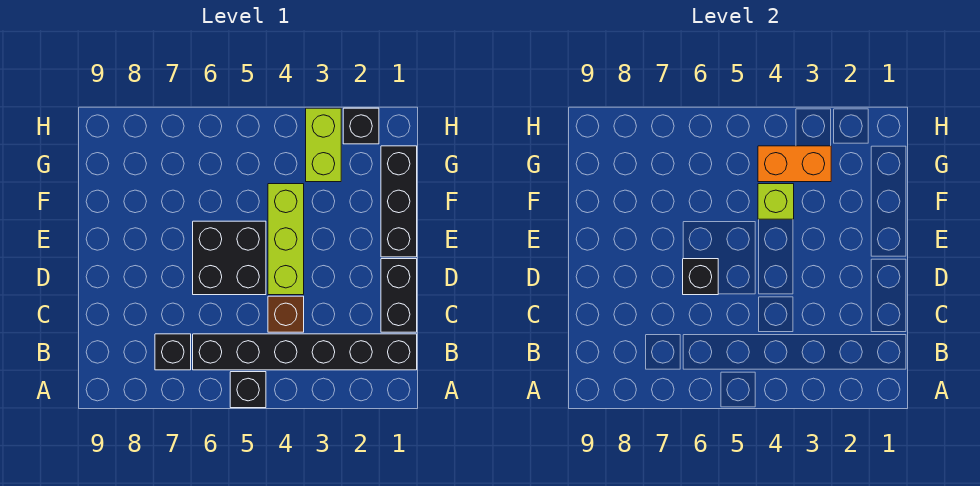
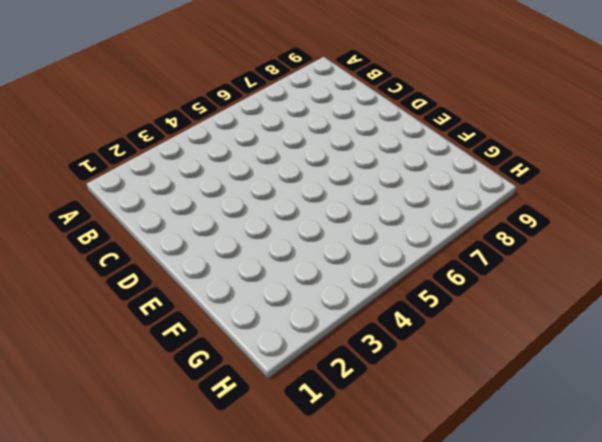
none -> black 1x1 brick [230,372,266,408]
none -> black 1x6 brick [193,334,417,370]
none -> black 1x1 brick [155,334,191,370]

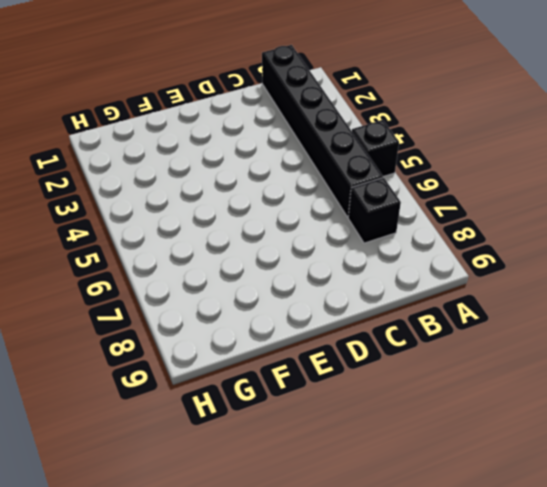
none -> black 1x2 brick [381,259,417,332]
none -> brown 1x1 brick [268,296,304,332]
none -> lime 1x3 brick [268,184,304,295]

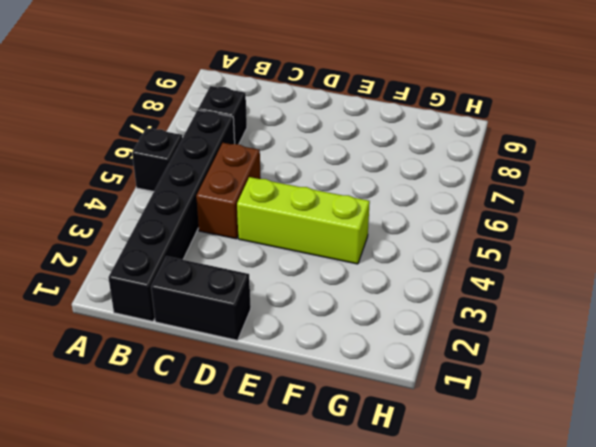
brown 1x2 brick [196,143,261,239] -> brown 1x1 brick [268,296,304,332]
none -> black 2x2 brick [193,221,266,295]
none -> black 1x3 brick [381,146,417,257]
none -> lime 1x2 brick [306,108,341,182]

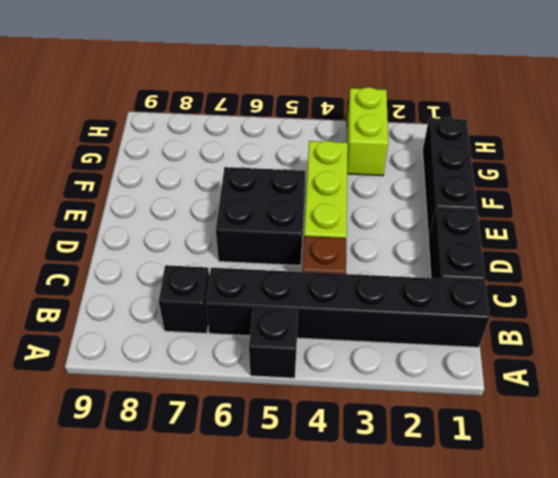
none -> black 1x1 brick [343,108,379,144]
none -> black 1x1 brick [683,259,718,295]
none -> lime 1x1 brick [758,184,794,219]

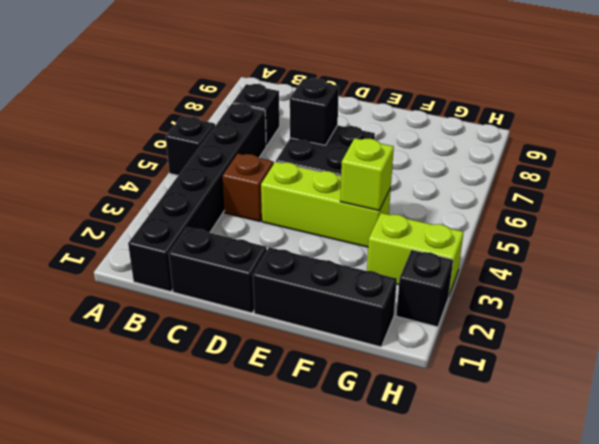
none -> orange 1x2 brick [758,146,831,182]

